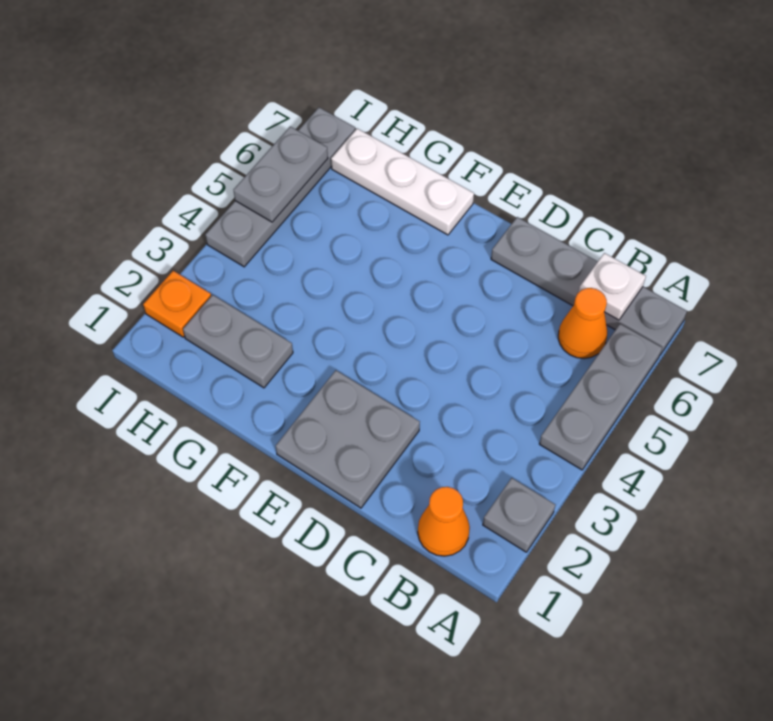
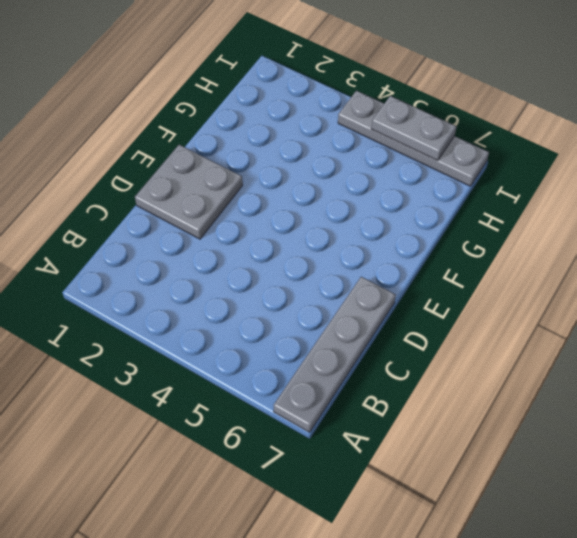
none -> grey 1x1 plate [483,478,555,552]
none -> grey 1x3 plate [539,324,662,470]
none -> orange 1x1 cone [418,487,470,556]

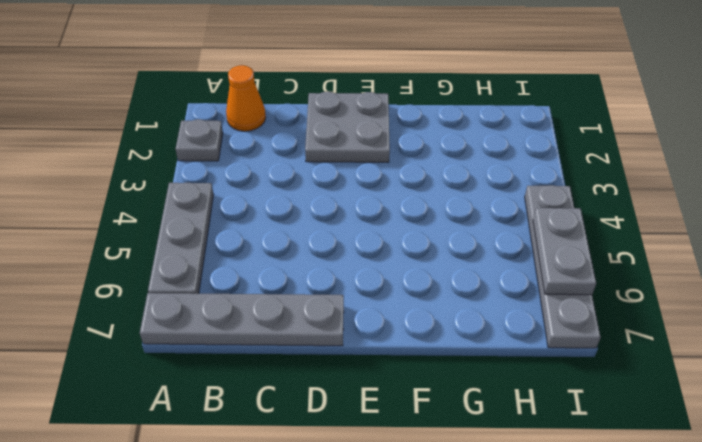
none -> orange 1x1 cone [558,288,607,359]
none -> white 1x3 plate [331,128,474,235]
none -> grey 1x2 plate [183,295,293,388]

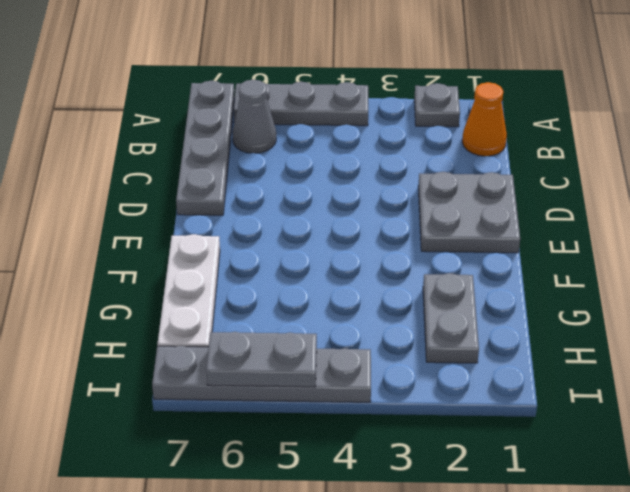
grey 1x1 cone [232,80,276,153] -> orange 1x1 cone [558,288,607,359]
none -> orange 1x1 plate [143,271,211,337]
none -> white 1x1 plate [578,253,646,320]

